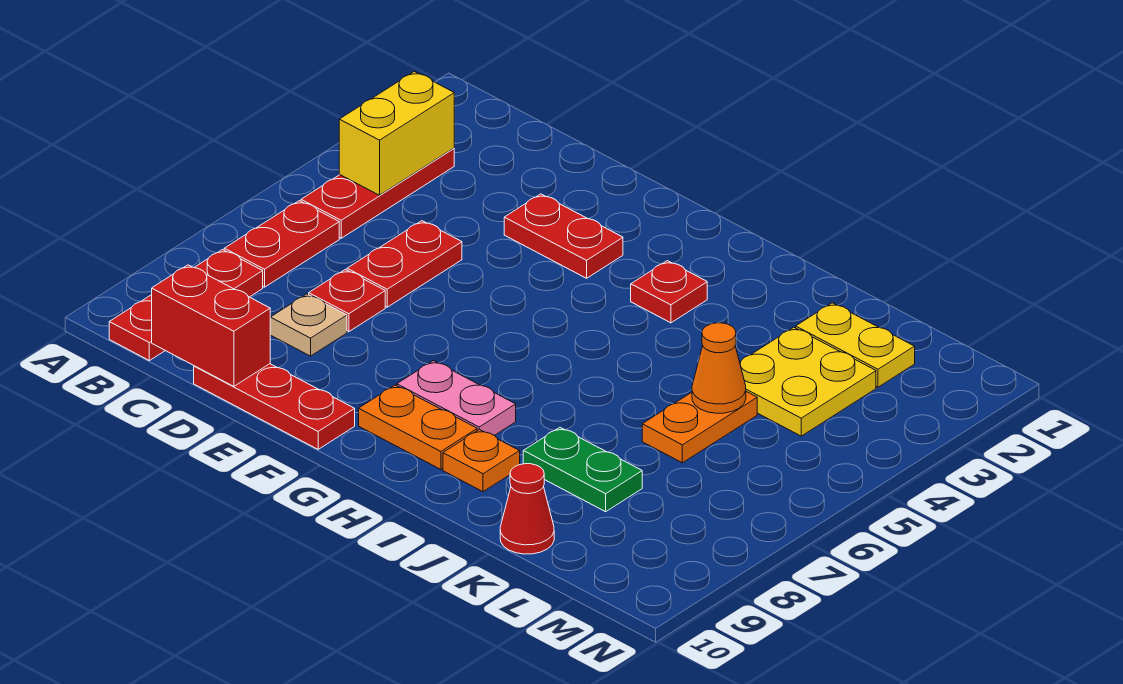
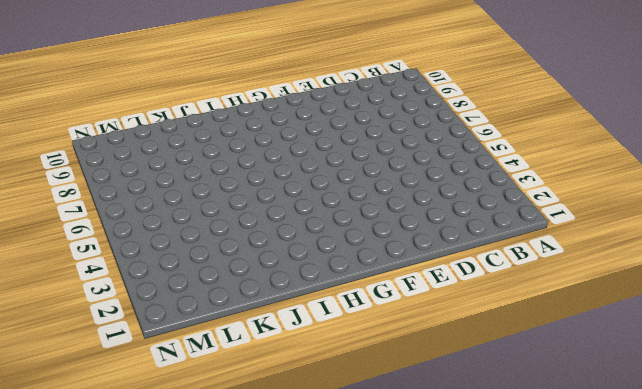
none -> red 1x3 plate [301,148,454,238]
none -> red 1x2 plate [224,201,339,287]
none -> red 1x3 plate [109,250,263,361]

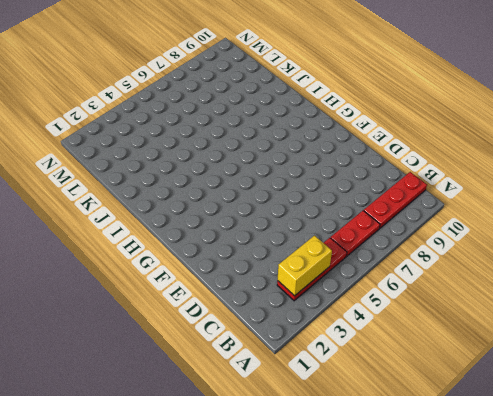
none -> red 1x2 plate [347,221,462,307]
none -> red 1x1 plate [309,270,385,332]
none -> tan 1x1 plate [270,294,347,356]

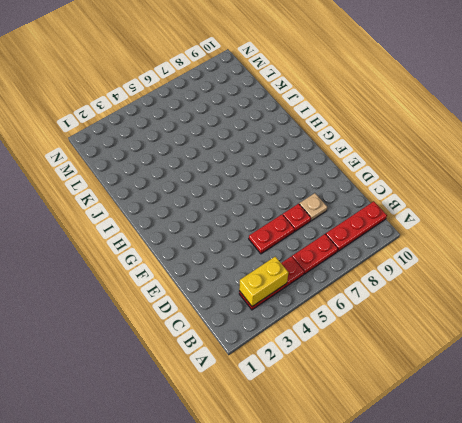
none -> red 1x3 plate [194,364,355,449]
none -> red 1x2 plate [504,194,623,278]
none -> pink 1x2 plate [397,361,516,435]

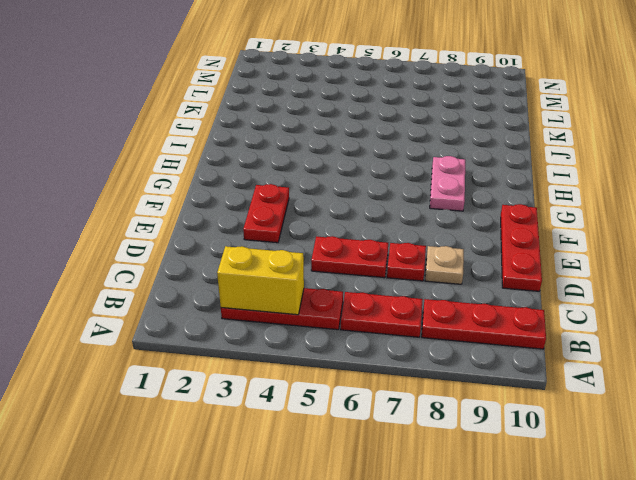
none -> orange 1x2 plate [359,385,477,469]
none -> red 1x1 plate [631,261,707,323]
none -> orange 1x1 plate [443,429,520,492]

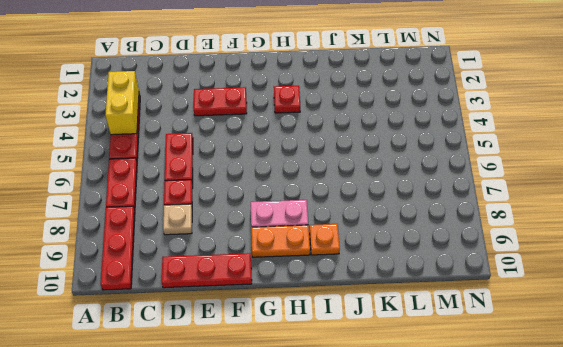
none -> green 1x2 plate [523,427,642,512]
none -> yellow 1x2 plate [796,303,915,387]
none -> yellow 2x2 plate [740,327,876,436]

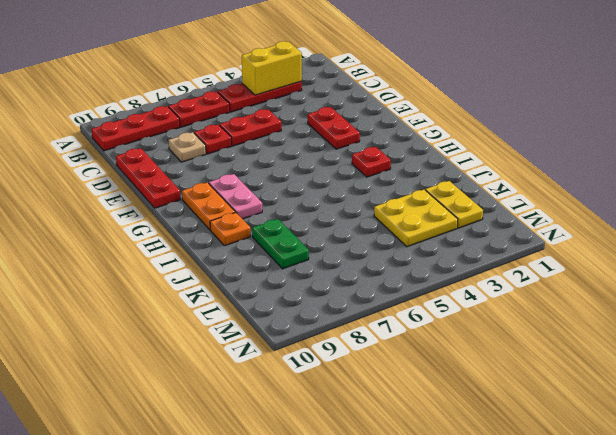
none -> orange 1x2 plate [642,392,757,463]
none -> red 1x1 cone [500,464,554,554]
none -> red 1x2 brick [152,265,270,386]

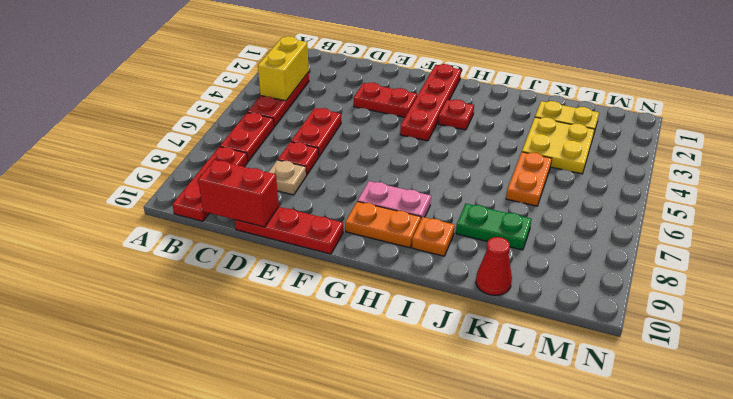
red 1x4 plate [400,64,461,141] -> none
none -> orange 1x1 cone [692,323,746,413]

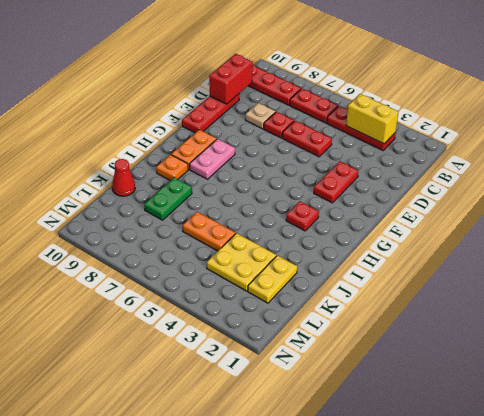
none -> orange 1x1 cone [692,323,746,413]

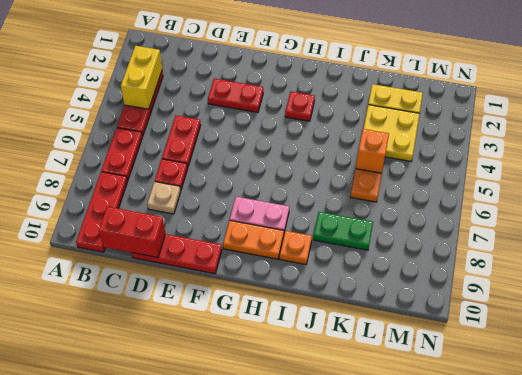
orange 1x1 brick [356,129,389,173] -> orange 1x1 cone [692,323,746,413]
none -> red 1x1 cone [500,464,554,554]

